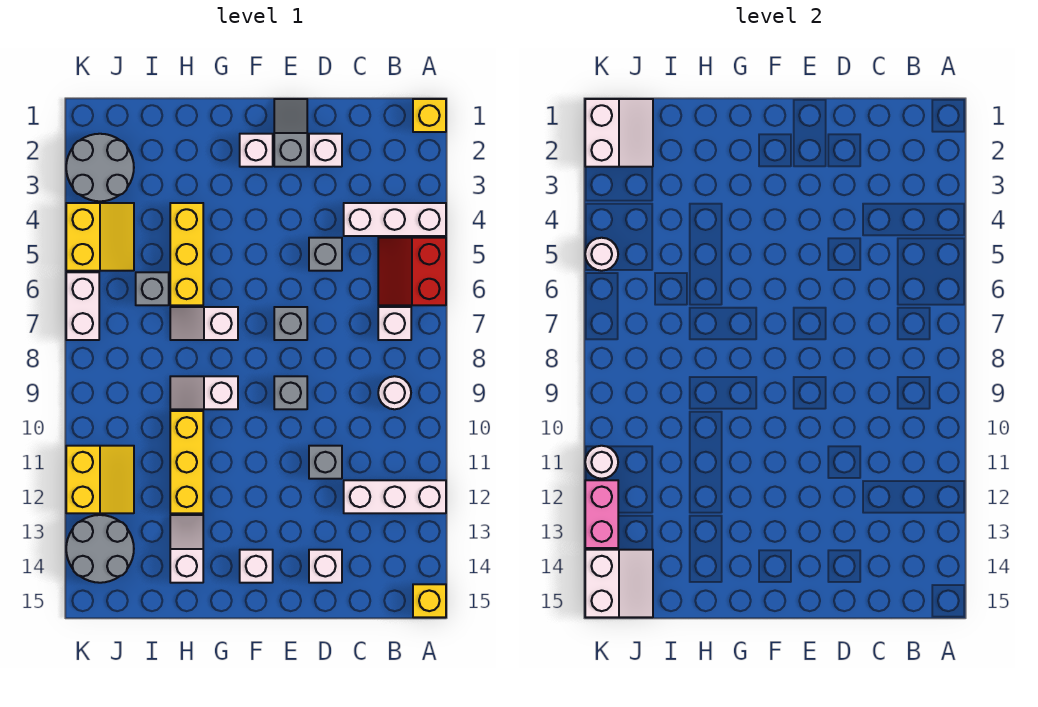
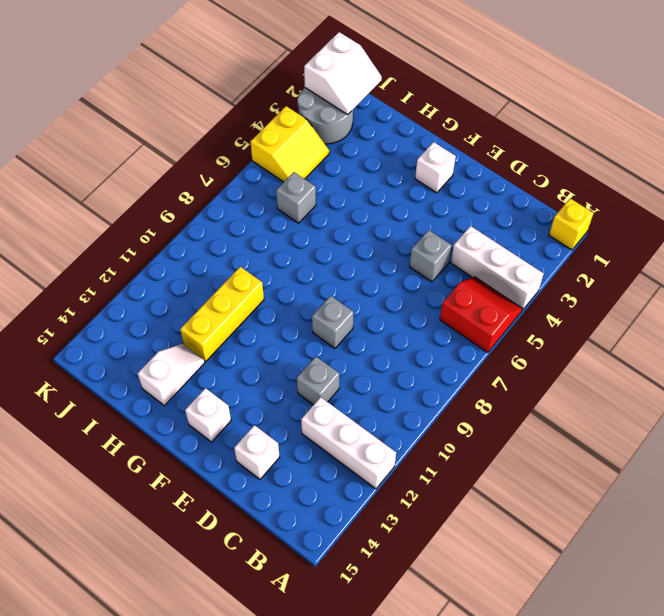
red 2x2 slope [440,277,522,353] -> red 2x2 slope turned to [378,238,446,305]
none -> yellow 1x1 brick [413,584,446,617]
none -> white 1x1 brick [378,307,411,340]
none -> white 1x1 round brick [378,376,411,409]
none -> white 1x1 brick [309,134,342,167]

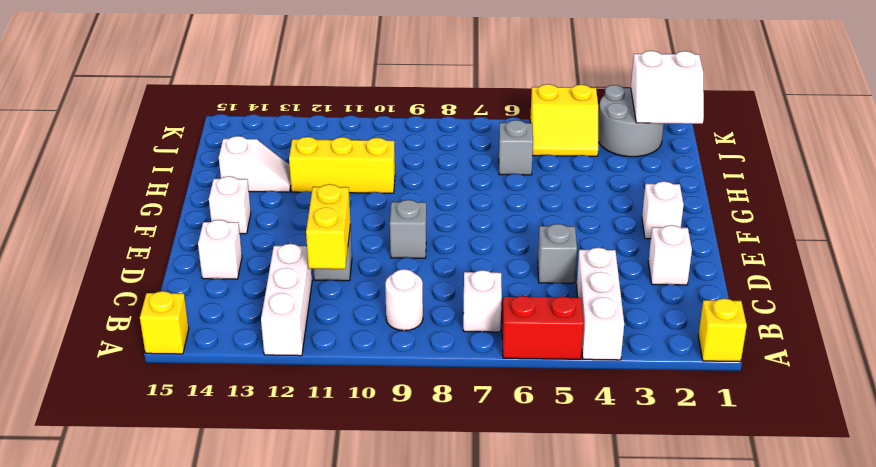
yellow 1x2 brick [306,184,350,269] -> none
none -> grey 1x2 slope [274,99,307,167]
none -> grey 1x1 brick [274,307,307,340]
none -> white 1x2 slope [170,307,238,340]
none -> white 1x2 slope [170,376,238,409]

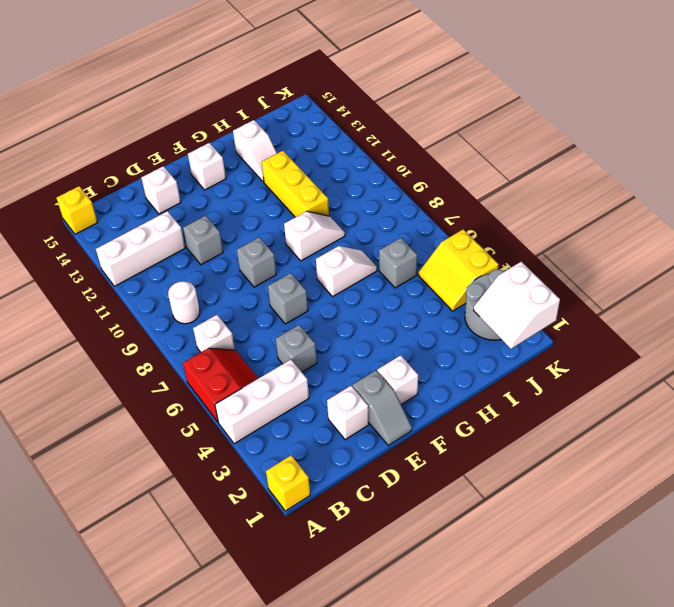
none -> yellow 1x3 brick [170,203,203,305]
none -> yellow 2x2 slope [66,446,134,513]
none -> grey 2x2 round brick [66,515,134,583]
none -> white 1x2 brick [66,272,99,340]

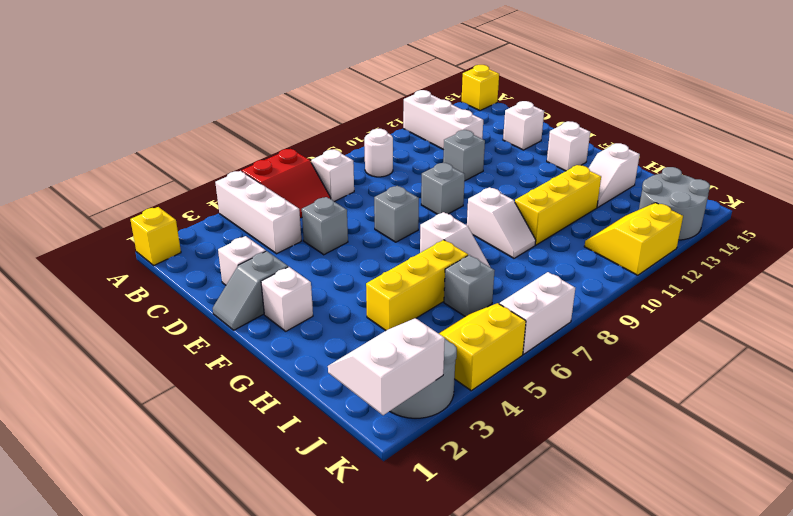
none -> white 2x2 slope [585,550,653,617]
none -> white 1x1 round brick [585,238,618,271]
none -> white 1x1 round brick [585,446,618,479]
none -> pink 1x2 brick [585,480,618,548]

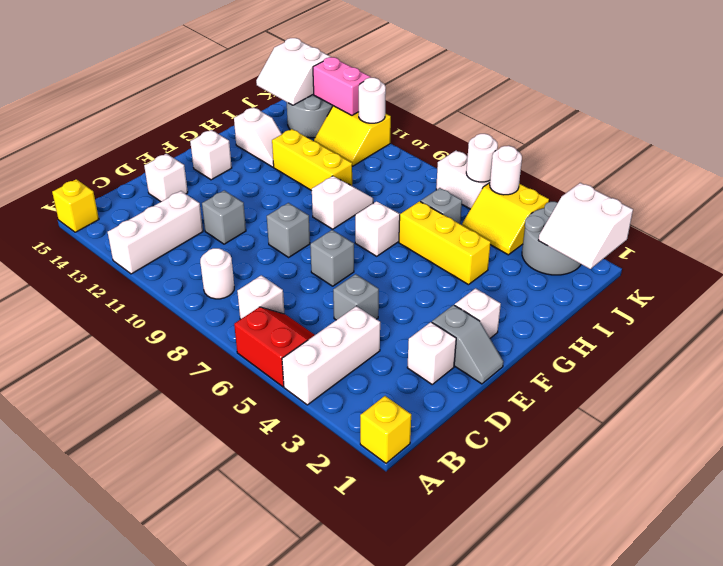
white 1x1 round brick [466,134,498,182] -> none

